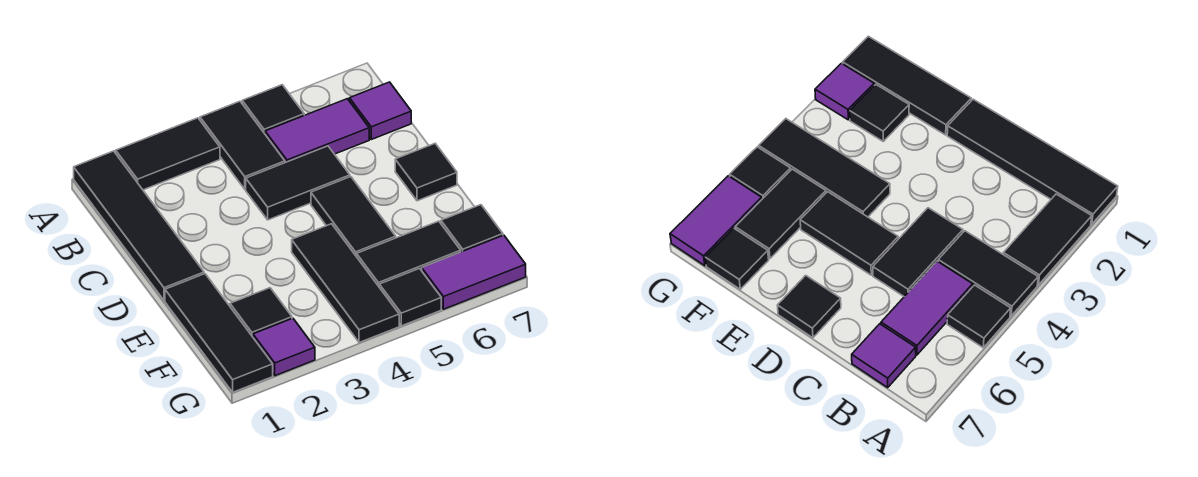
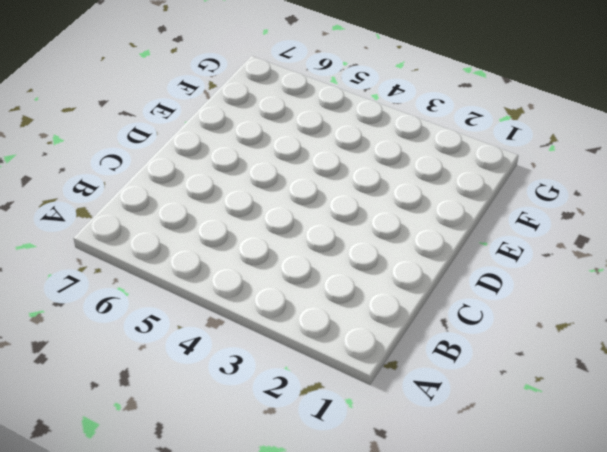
none -> black 1x4 tile [74,151,204,300]
none -> black 1x2 tile [116,118,220,190]
none -> black 1x2 tile [200,101,285,189]

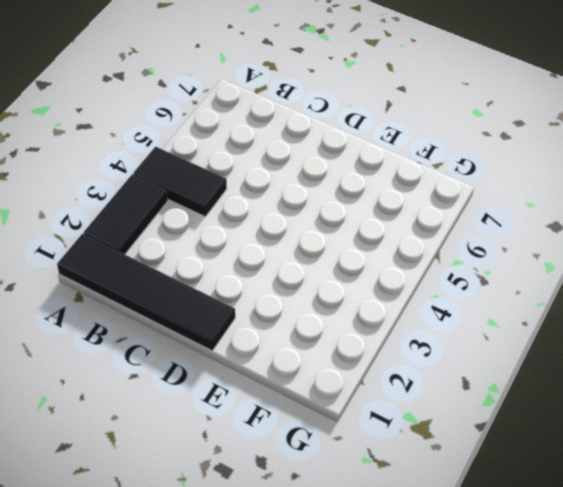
none -> black 1x1 tile [242,85,304,134]
none -> purple 1x2 tile [265,99,369,163]
none -> purple 1x1 tile [349,82,411,139]

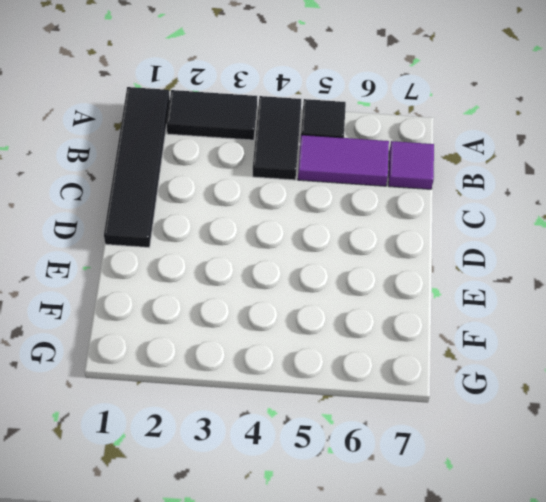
none -> black 1x2 tile [246,146,350,220]
none -> black 1x2 tile [311,177,396,257]
none -> black 1x1 tile [395,144,457,201]

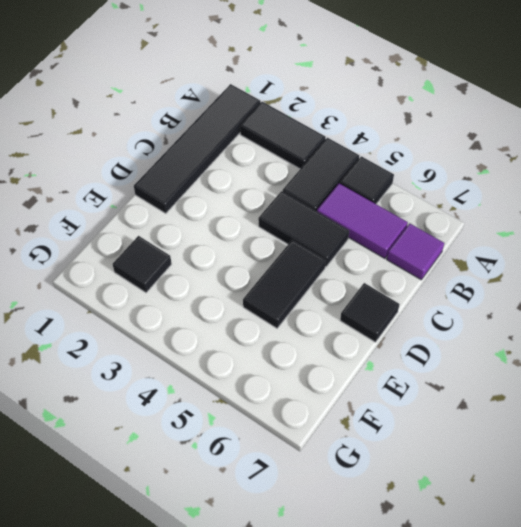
none -> black 1x3 tile [165,274,273,392]
none -> black 1x3 tile [292,224,399,343]
none -> black 1x2 tile [357,221,461,286]

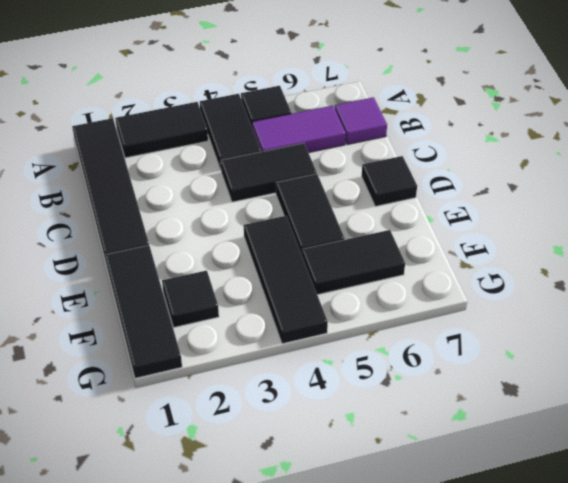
none -> black 1x1 tile [441,205,503,252]
none -> purple 1x1 tile [253,318,315,376]
none -> black 1x1 tile [379,269,441,326]

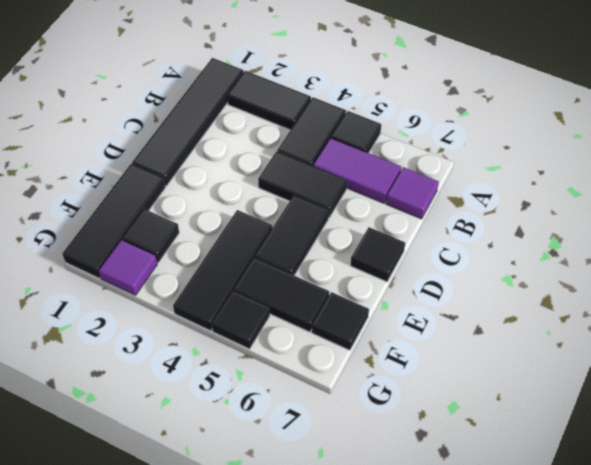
none -> purple 1x2 tile [422,235,526,309]

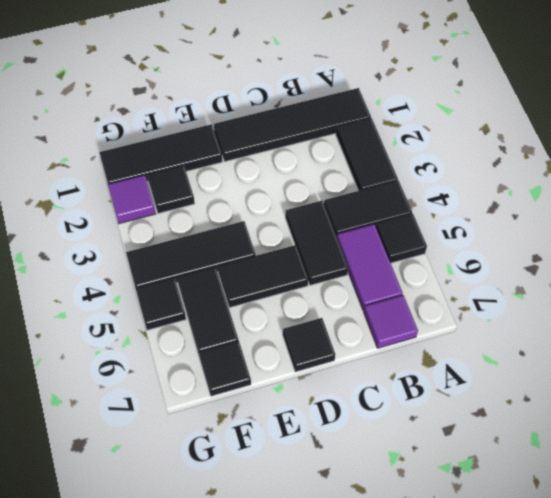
none -> purple 1x2 tile [422,235,526,309]

